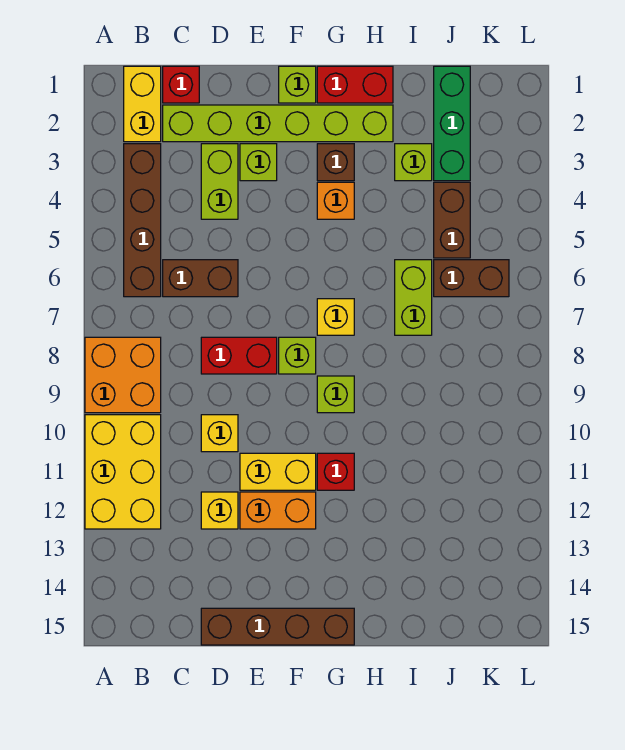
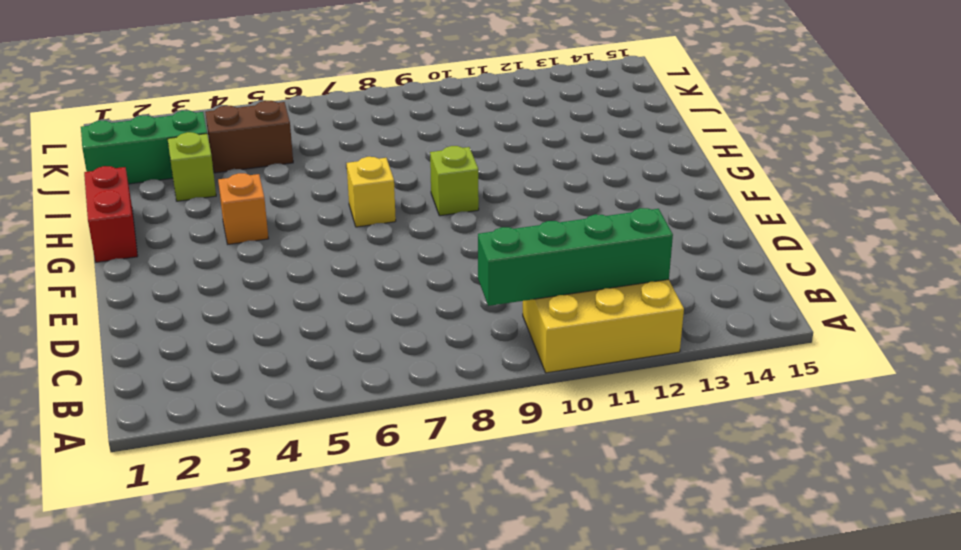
green 1x4 brick [478,208,673,306] -> none
none -> orange 2x2 brick [85,337,161,413]
none -> yellow 1x2 brick [124,66,161,142]
none -> brown 1x4 brick [124,144,161,297]

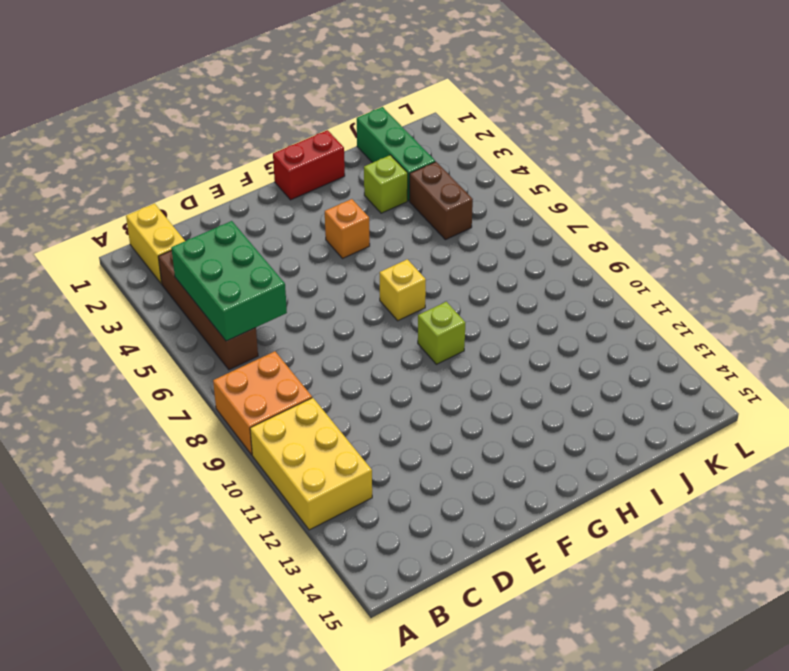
green 2x3 brick [171,221,287,341] -> none
none -> red 1x1 brick [163,66,199,103]
none -> lime 1x6 brick [163,105,393,142]
none -> brown 1x2 brick [163,260,238,297]

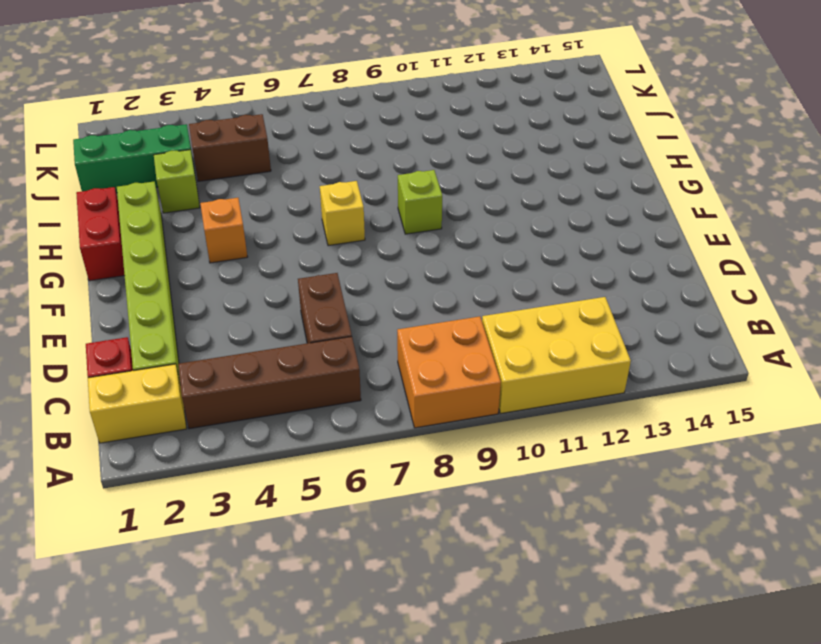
none -> lime 1x2 brick [201,144,238,219]
none -> red 1x2 brick [201,337,277,374]
none -> yellow 1x1 brick [201,415,238,452]

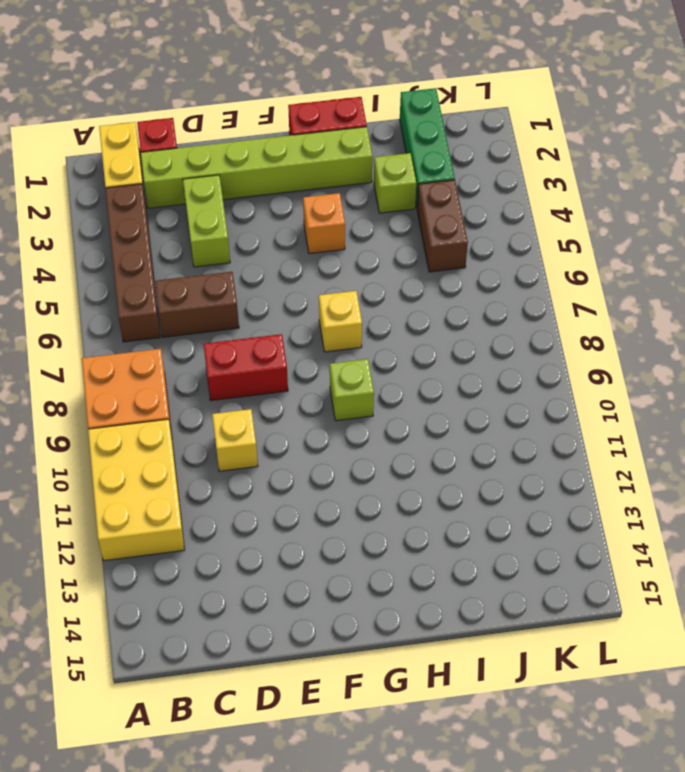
none -> yellow 1x1 brick [201,492,238,529]
none -> brown 1x4 brick [201,608,354,645]
none -> lime 1x1 brick [240,144,277,181]

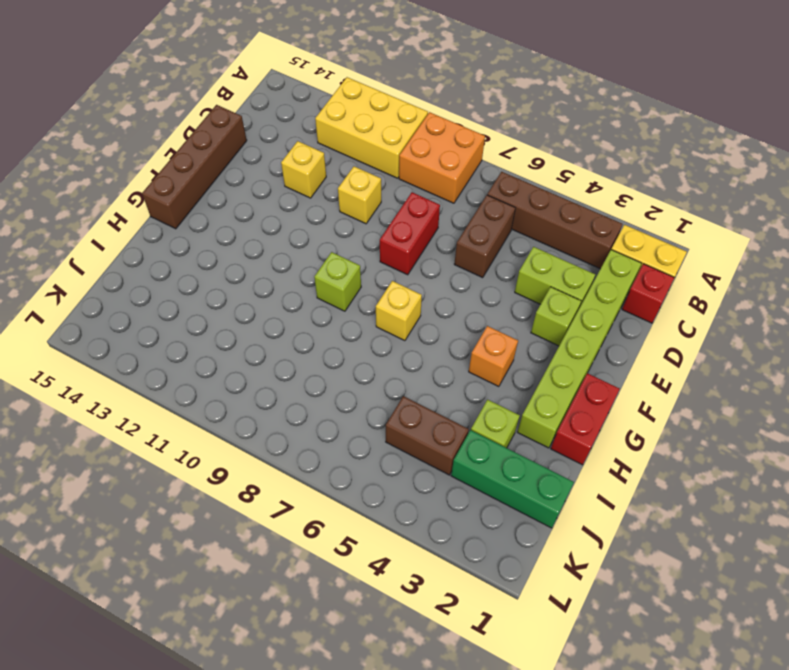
none -> yellow 1x2 brick [240,453,316,490]
none -> orange 1x2 brick [240,492,316,529]
none -> lime 1x1 brick [279,66,316,103]

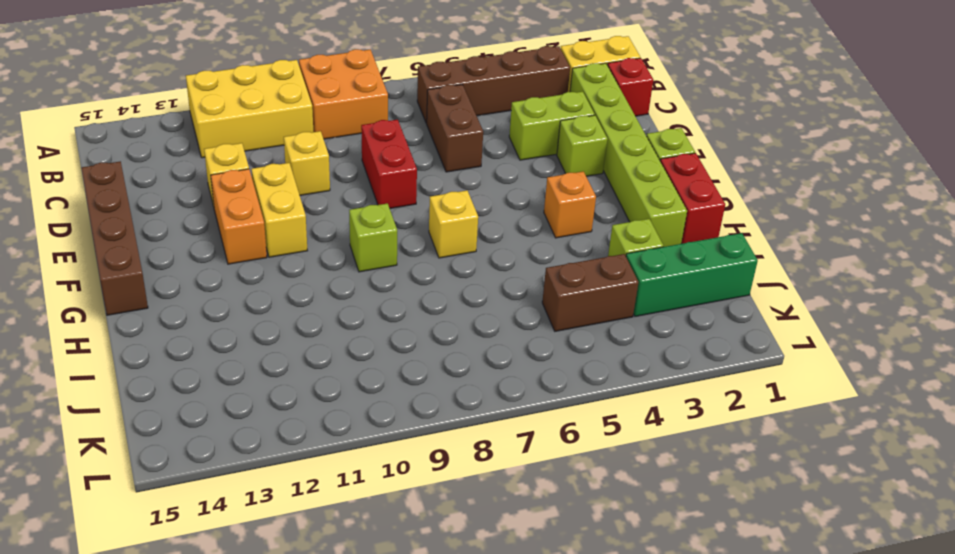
none -> lime 1x1 brick [279,337,316,374]
none -> brown 1x1 brick [317,144,354,181]
none -> red 1x1 brick [317,453,354,490]

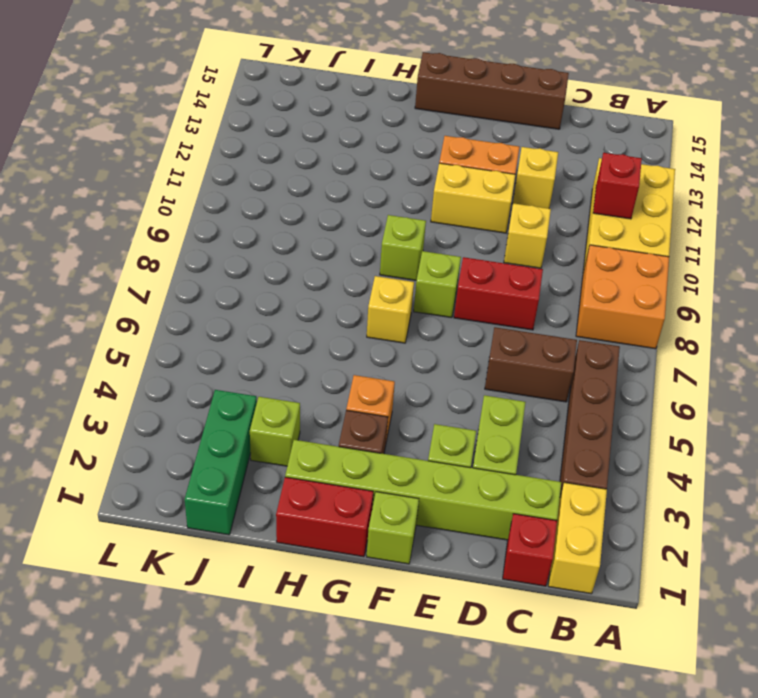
red 1x1 brick [593,153,642,219] -> red 1x1 brick moved to [317,453,354,490]
none -> lime 1x2 brick [395,260,432,335]
none -> brown 1x2 brick [434,182,470,258]
none -> brown 1x2 brick [434,260,509,297]

